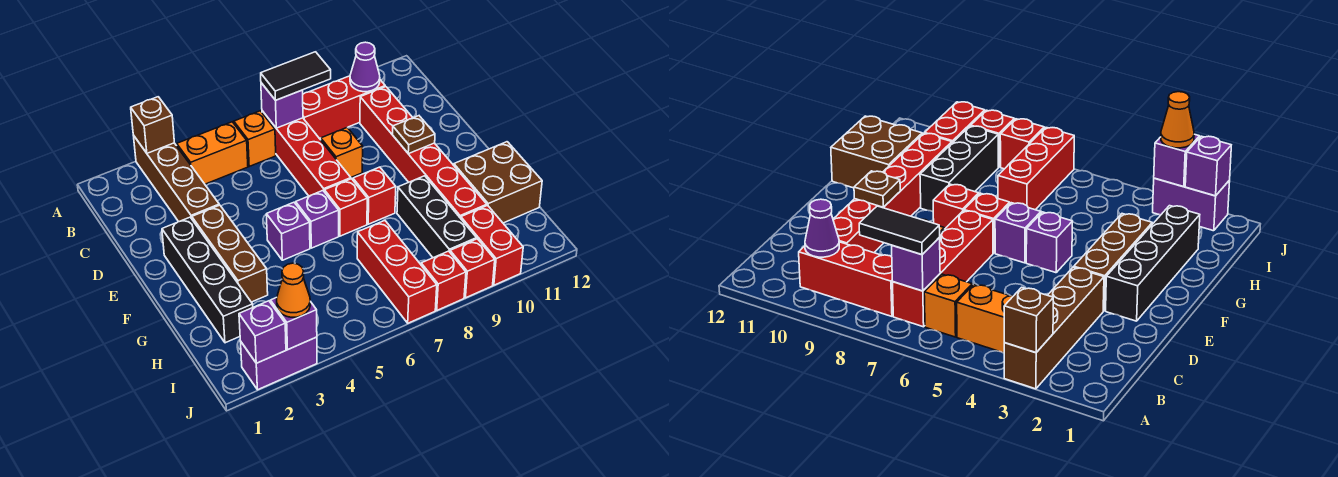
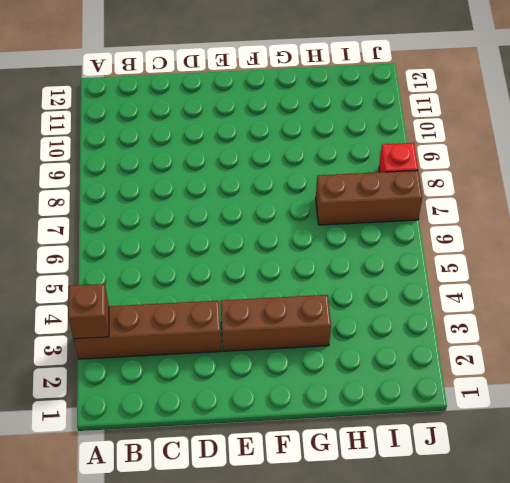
brown 1x3 brick [316,170,422,225] -> red 1x3 brick [357,221,437,323]
none -> orange 1x2 brick [177,122,248,184]
none -> orange 1x1 brick [234,111,276,166]
none -> red 1x4 brick [262,111,351,196]

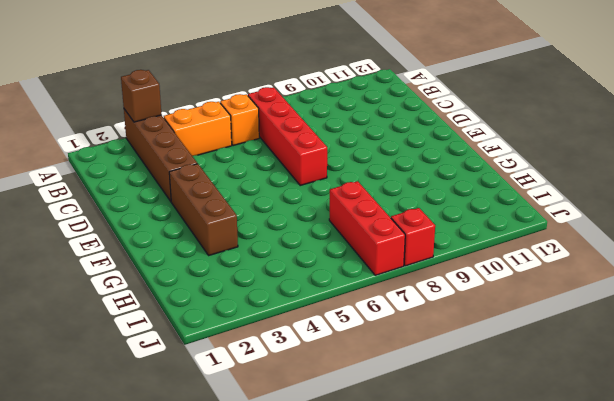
none -> red 1x3 brick [303,76,385,139]
none -> red 1x6 brick [360,87,487,218]
none -> orange 1x1 brick [321,128,363,177]

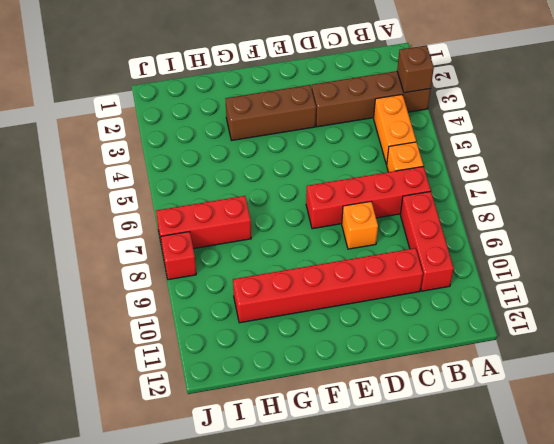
none -> black 1x4 brick [162,217,253,343]
none -> purple 1x1 brick [266,202,310,260]
none -> purple 1x1 brick [296,191,339,248]

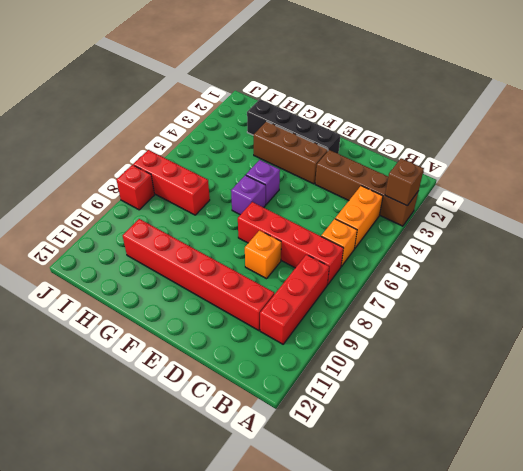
none -> red 1x1 brick [324,179,367,236]
none -> red 1x1 brick [353,167,396,224]
none -> black 1x3 brick [397,176,477,258]

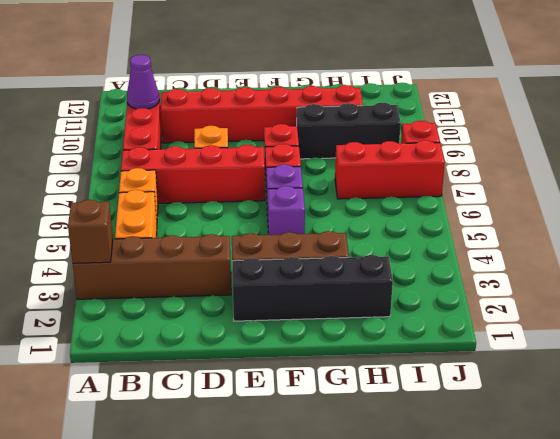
none -> brown 2x2 brick [454,142,542,223]
none -> red 1x2 brick [461,205,523,285]
none -> purple 1x2 brick [240,337,317,390]

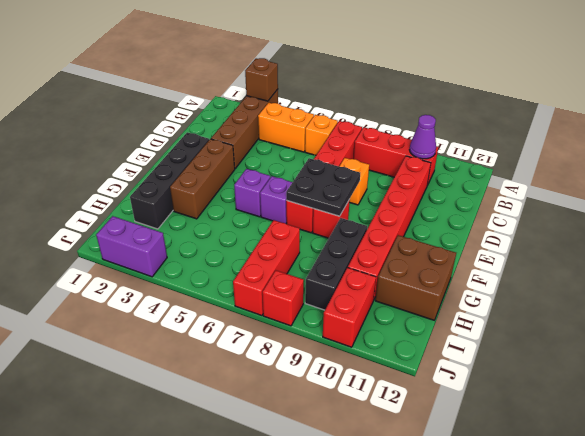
black 2x2 plate [286,158,360,216] -> none
none -> red 1x1 brick [450,239,495,298]
none -> purple 1x1 brick [261,83,303,128]
none -> brown 1x1 plate [393,116,435,154]

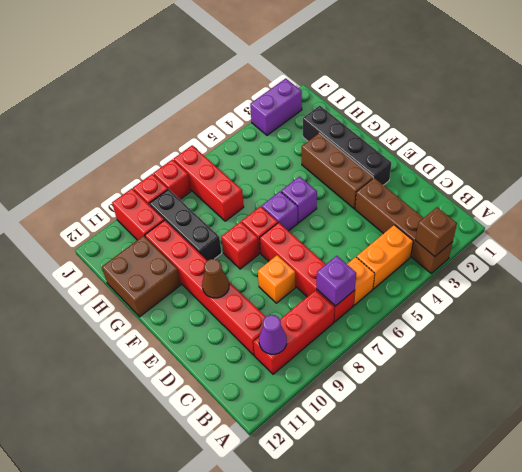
brown 1x1 cone [202,259,229,298] -> brown 1x1 plate [393,116,435,154]
none -> purple 1x1 brick [239,301,286,363]
none -> purple 1x1 brick [270,298,317,349]
none -> black 1x2 tile [261,52,331,100]

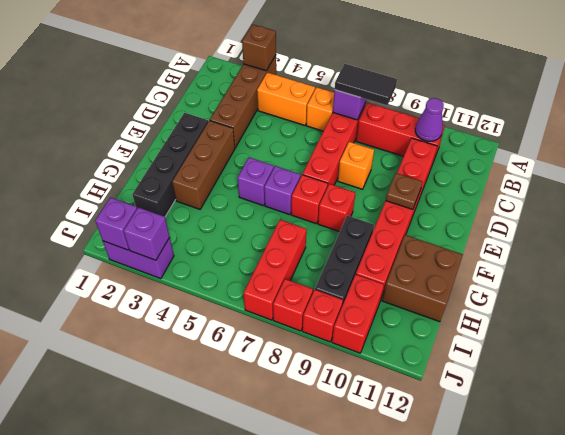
none -> orange 1x1 cone [277,263,310,317]

